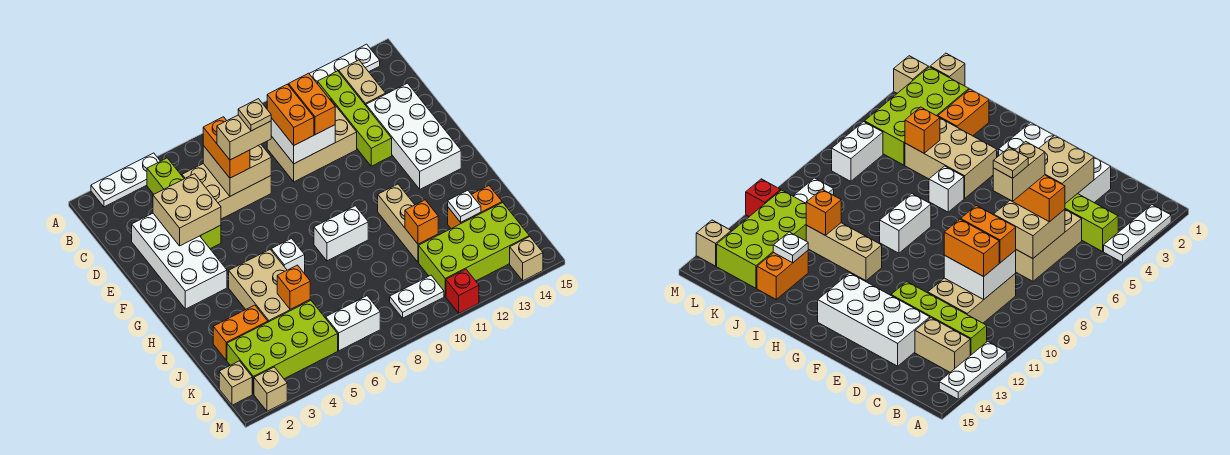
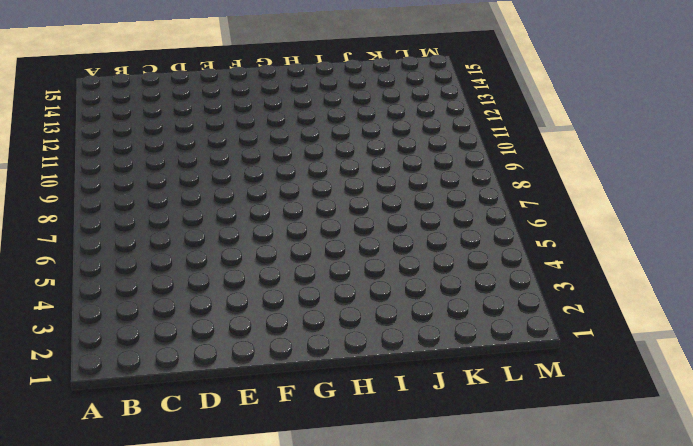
none -> white 1x3 plate [91,153,160,207]
none -> white 1x3 plate [309,44,380,84]
none -> lime 1x4 brick [147,158,221,249]
none -> lime 1x4 brick [318,71,392,166]

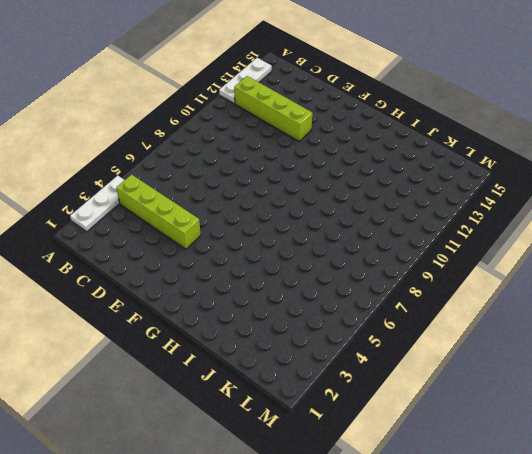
none -> tan 1x2 brick [339,60,386,105]
none -> tan 2x3 brick [182,164,271,219]
none -> tan 2x3 brick [267,99,357,182]
none -> white 2x4 brick [132,213,227,309]

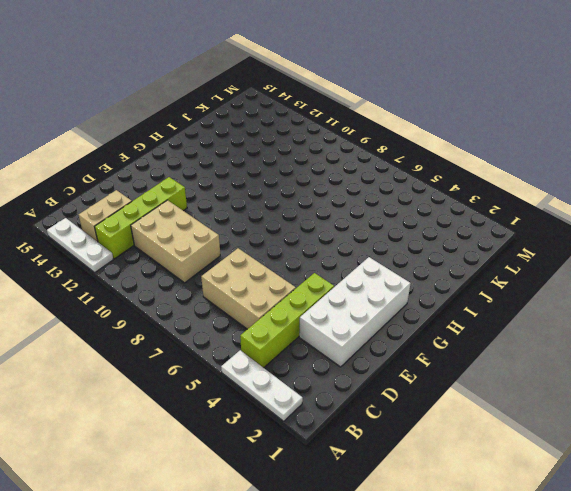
none -> white 2x4 brick [366,83,461,189]
none -> tan 2x3 brick [229,249,310,322]
none -> white 1x1 brick [271,238,305,273]
none -> white 1x2 brick [314,206,368,261]

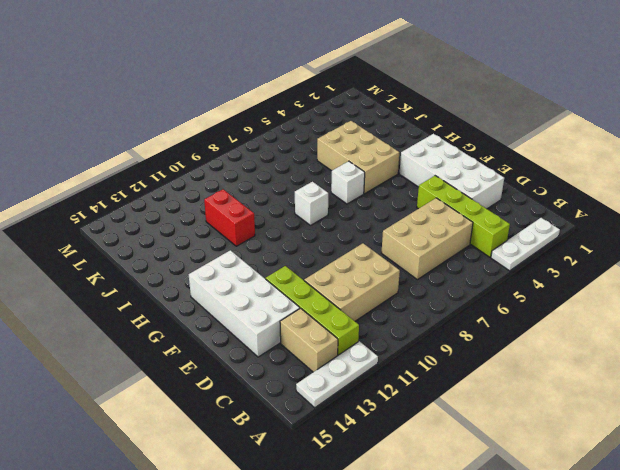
white 1x1 brick [295,182,328,225] -> white 1x2 brick [314,206,368,261]
red 1x2 brick [204,189,255,246] -> tan 1x3 brick [378,184,438,262]
none -> orange 1x2 brick [213,305,268,360]
none -> orange 1x2 brick [448,186,502,229]
none -> lime 2x4 brick [227,300,338,394]
none -> lime 2x4 brick [419,202,529,296]

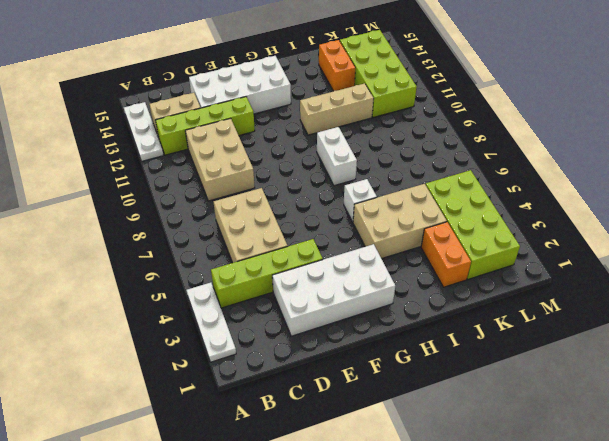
none -> tan 1x1 brick [219,361,252,405]
none -> white 1x2 brick [326,296,380,351]
none -> white 1x2 plate [390,275,444,318]
none -> tan 1x1 brick [254,367,287,411]

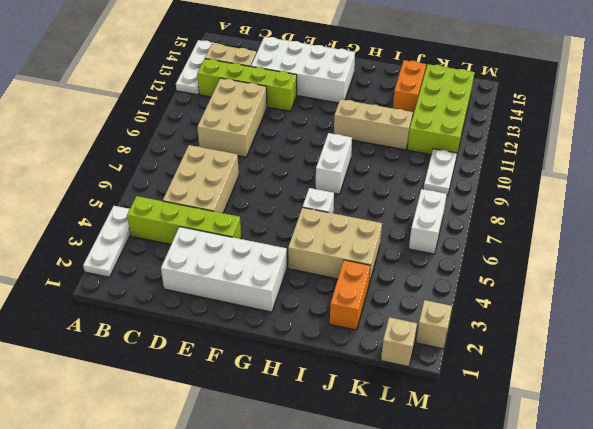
none -> lime 2x4 brick [227,300,338,394]
none -> red 1x1 brick [446,269,479,313]
none -> tan 1x1 brick [510,237,543,281]
none -> tan 2x2 brick [203,144,271,196]

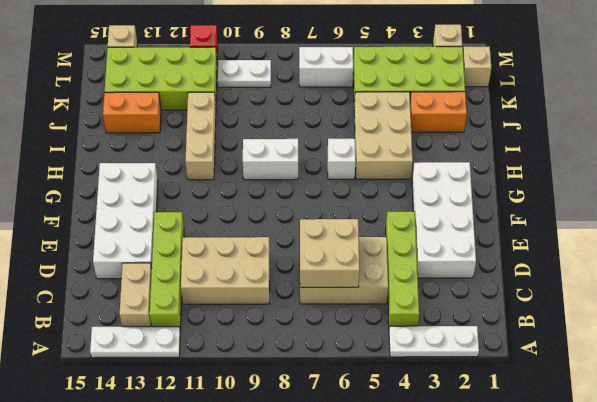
none -> white 2x2 brick [271,118,335,164]
none -> tan 2x2 brick [153,174,221,246]
none -> orange 1x1 brick [277,265,310,309]
none -> orange 1x1 brick [405,200,438,244]

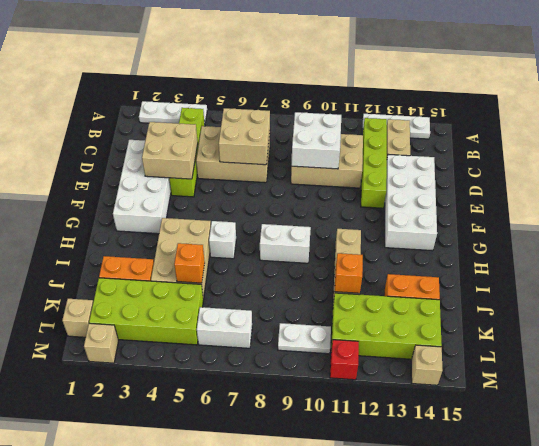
none -> white 1x1 plate [448,190,481,222]
none -> orange 1x2 brick [203,117,250,178]
none -> orange 1x2 brick [267,84,314,145]
none -> orange 1x2 brick [289,73,335,135]

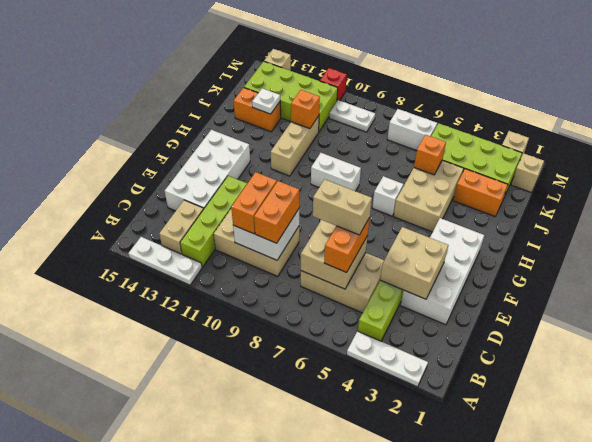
none -> tan 1x1 plate [238,99,271,131]

